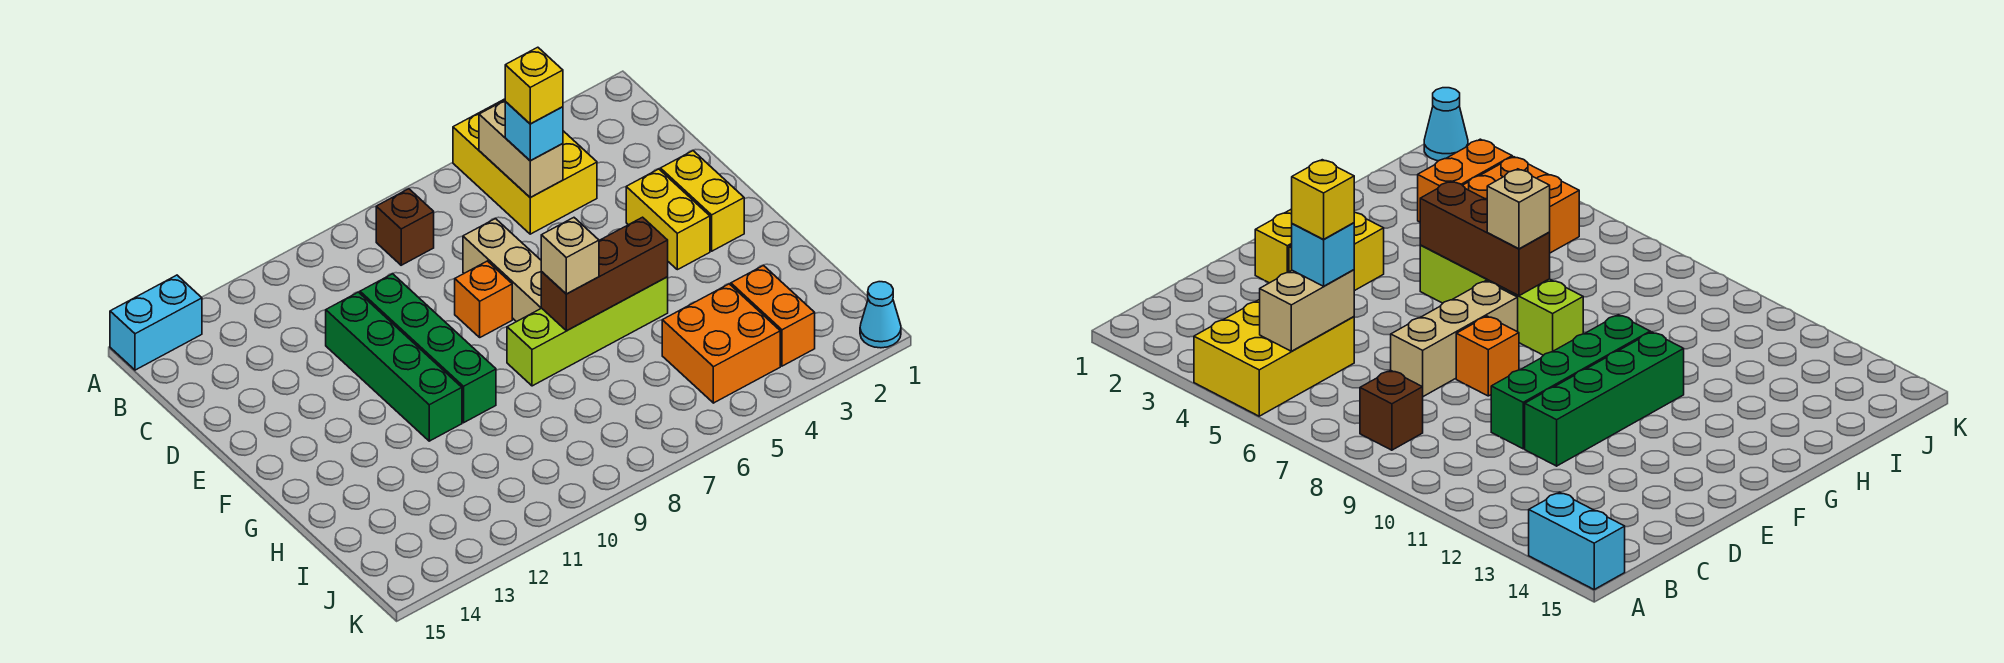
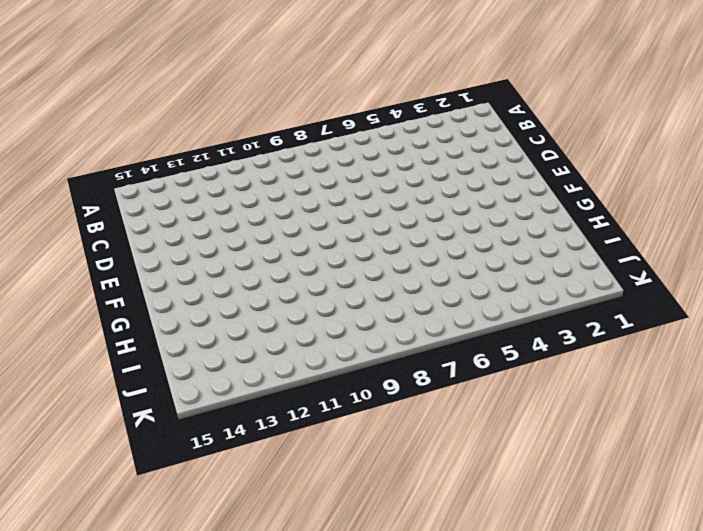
none -> yellow 2x3 brick [453,99,597,234]
none -> cyan 1x2 brick [110,275,202,370]
none -> brown 1x1 brick [376,189,434,265]

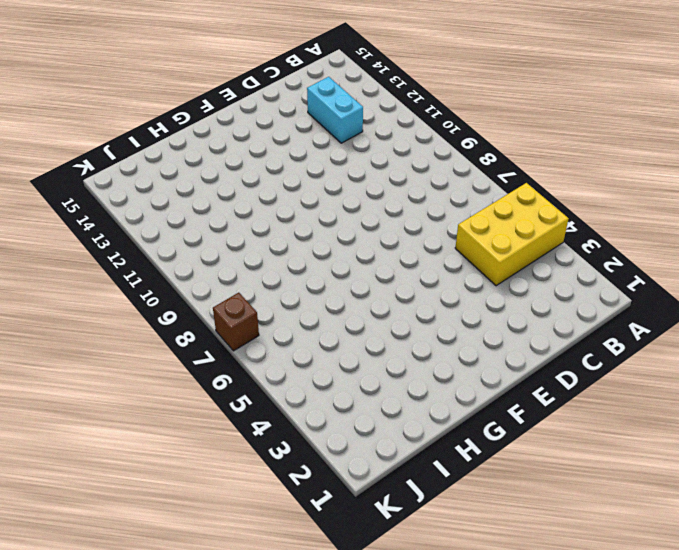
cyan 1x2 brick [307,77,363,143] -> cyan 1x2 brick moved to [110,275,202,370]
brown 1x1 brick [213,293,259,351] -> brown 1x1 brick moved to [376,189,434,265]
none -> tan 1x3 brick [463,218,541,322]
none -> green 1x4 brick [360,274,496,423]
none -> green 1x4 brick [326,292,462,441]

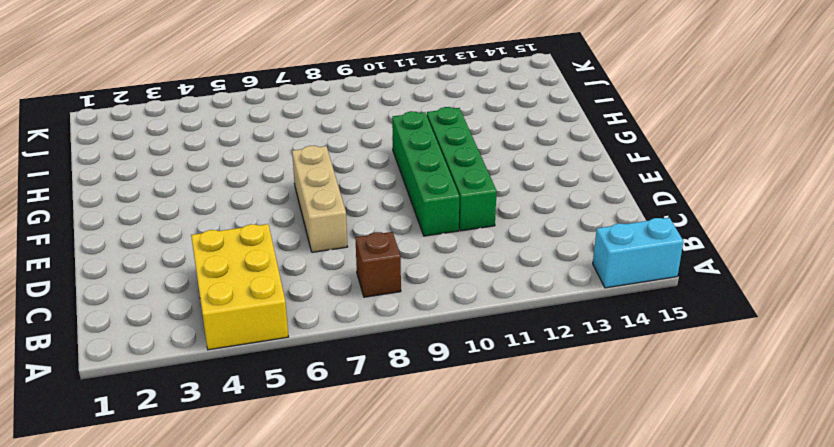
none -> yellow 1x2 brick [660,151,744,251]
none -> yellow 1x2 brick [626,169,710,270]
none -> orange 1x1 brick [455,261,512,337]

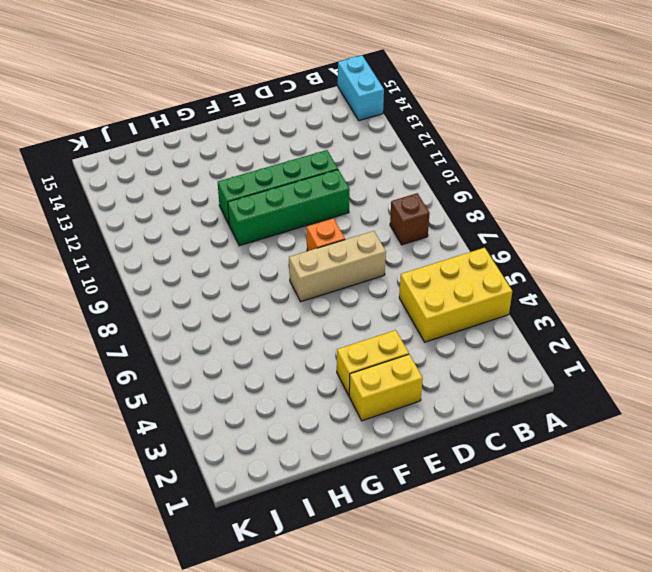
none -> lime 1x4 brick [507,277,668,386]
none -> orange 1x2 brick [731,265,815,366]
none -> orange 2x2 brick [662,284,780,403]

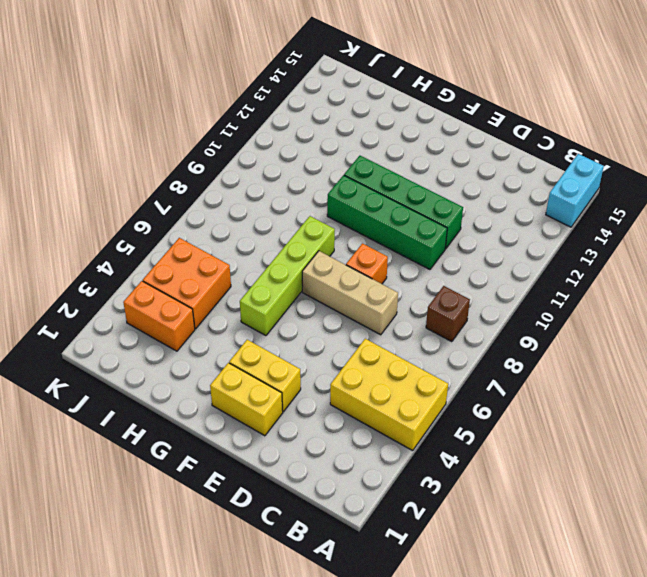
none -> cyan 1x1 cone [860,282,901,348]
none -> tan 1x2 brick [479,100,563,197]
none -> brown 1x3 brick [541,217,668,331]

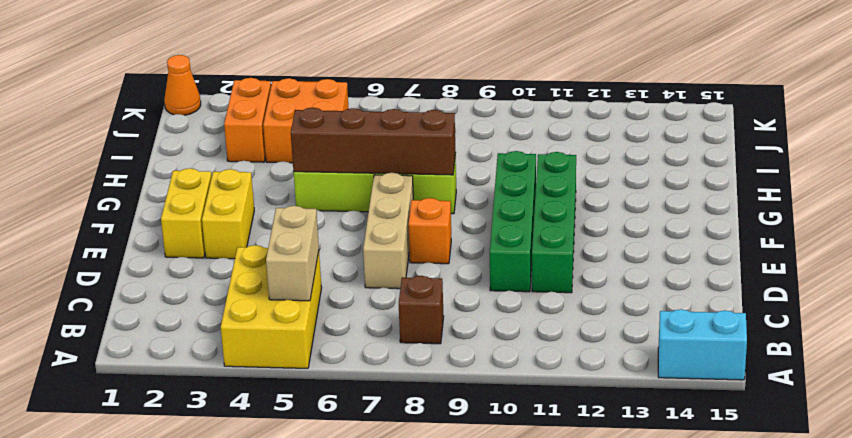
brown 1x4 brick [291,107,456,175] -> brown 1x3 brick [541,217,668,331]
orange 1x1 cone [164,55,201,115] -> cyan 1x1 cone [860,282,901,348]
none -> cyan 1x1 brick [505,102,563,161]
none -> tan 1x1 brick [541,218,599,294]
none -> yellow 1x1 brick [505,47,563,124]

